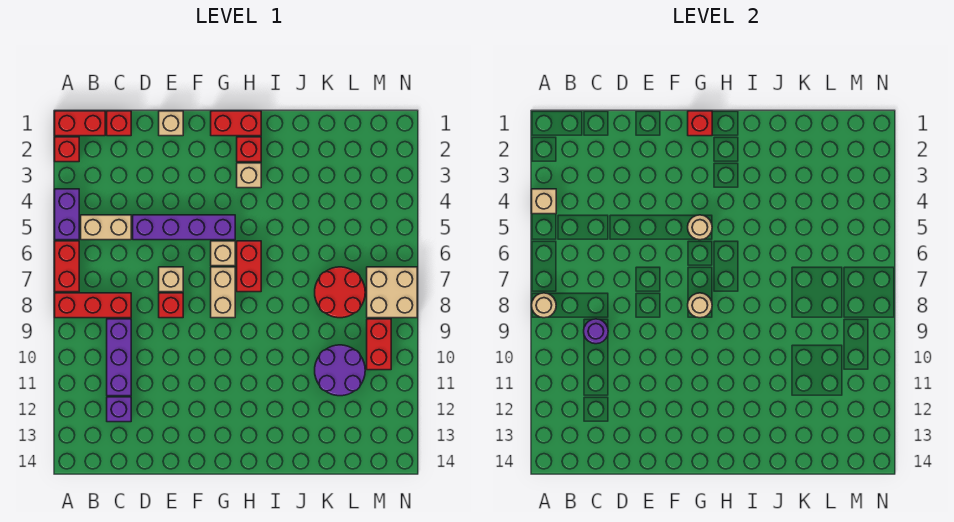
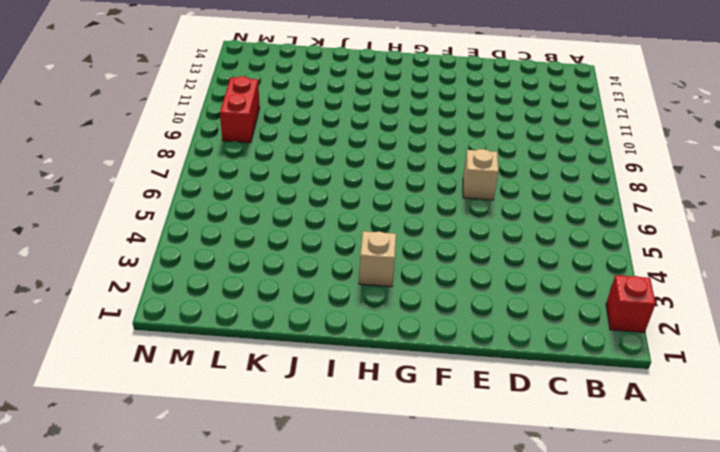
none -> red 1x2 brick [55,111,105,136]
none -> purple 1x2 brick [55,189,79,240]
none -> red 1x2 brick [55,241,79,292]

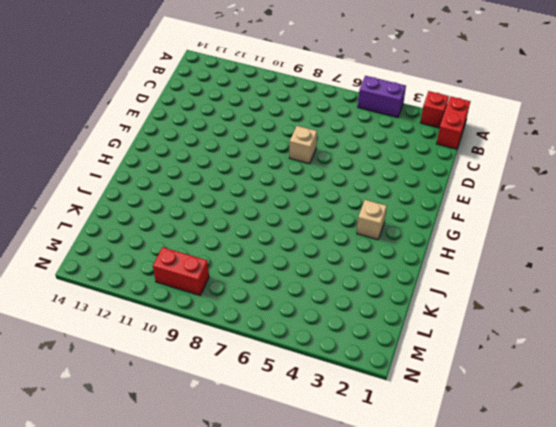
none -> red 1x2 brick [55,241,79,292]
none -> red 1x3 brick [55,293,131,318]
none -> tan 1x2 brick [81,215,131,240]

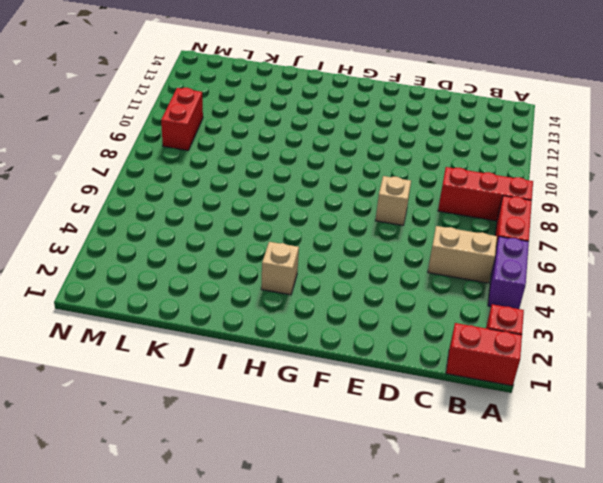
none -> red 1x1 brick [107,111,131,136]
none -> purple 1x3 brick [107,319,131,396]
none -> purple 1x1 brick [107,397,131,422]

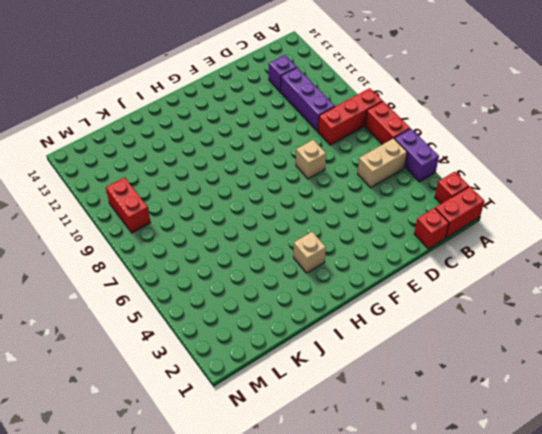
none -> purple 1x4 brick [133,215,235,240]
none -> tan 1x1 brick [159,111,183,136]
none -> red 1x1 brick [159,293,183,318]

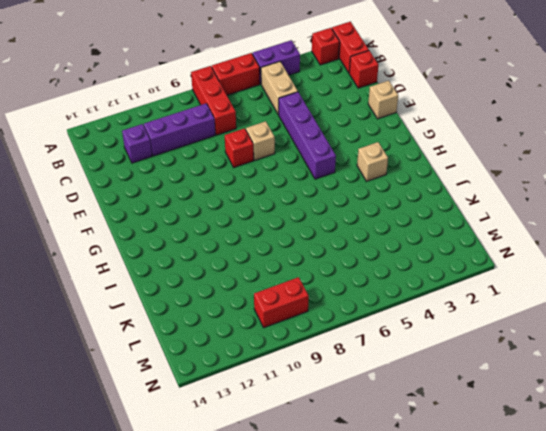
none -> red 1x2 brick [211,111,261,136]
none -> tan 1x1 brick [211,241,235,266]
none -> tan 1x2 brick [211,267,235,318]

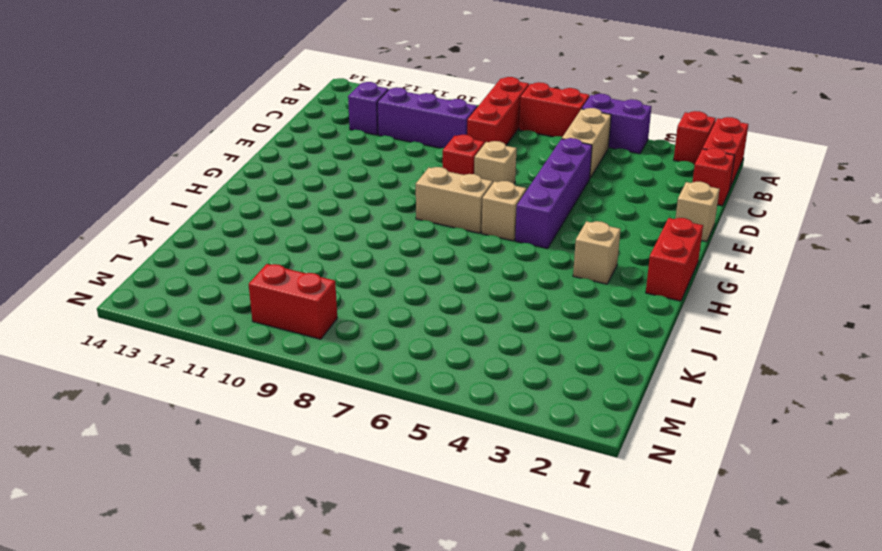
none -> red 1x1 brick [237,137,261,162]
none -> red 1x2 brick [237,241,261,292]
none -> red 2x2 round brick [315,267,365,318]

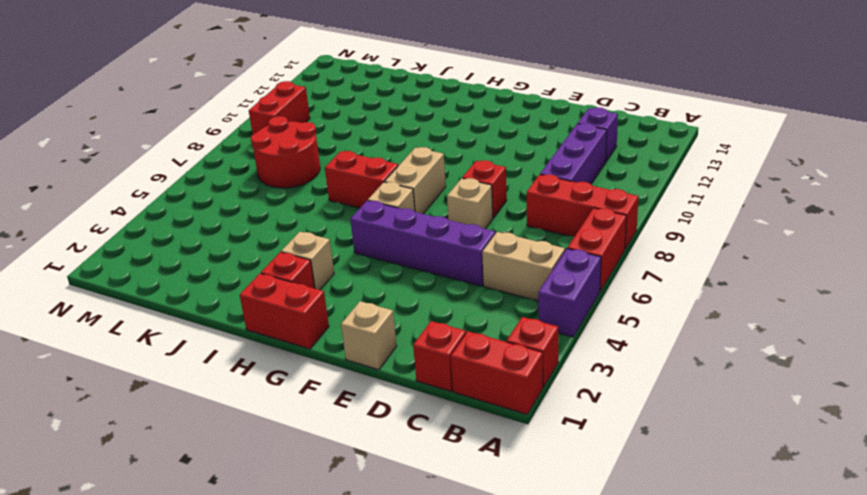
red 1x2 brick [325,151,398,208] -> red 1x2 brick turned to [237,241,261,292]
none -> purple 2x2 round brick [315,345,365,396]
none -> tan 2x2 brick [367,267,417,318]
none -> tan 1x1 brick [532,189,556,214]

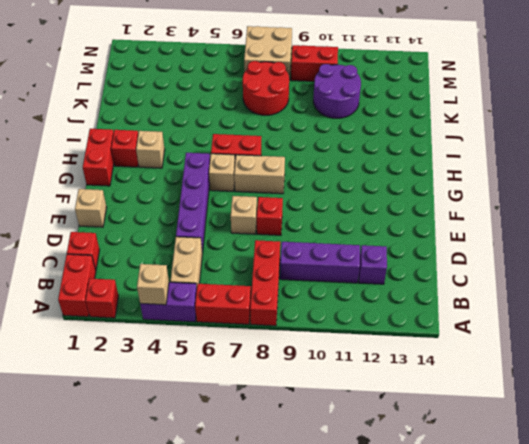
none -> tan 1x1 round brick [532,293,556,318]
none -> purple 1x1 round brick [584,319,608,344]
none -> red 1x1 brick [688,111,712,136]

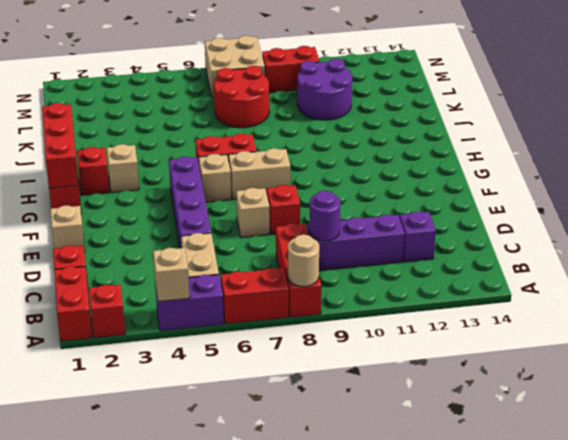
red 1x3 brick [42,103,78,188] -> red 1x1 brick [688,111,712,136]
none -> tan 1x1 round brick [688,215,712,240]
none -> tan 1x1 round brick [688,293,712,318]

